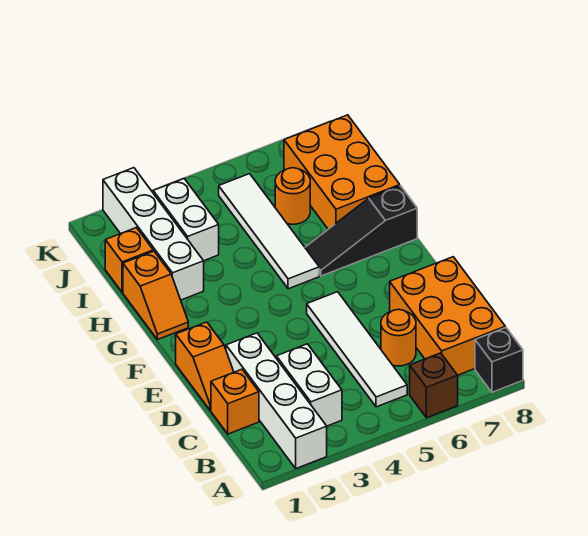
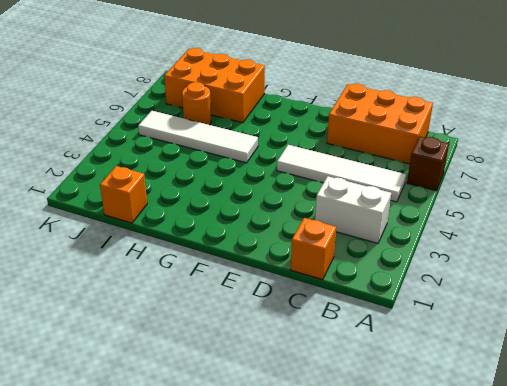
none -> white 1x4 brick [226,333,327,468]
none -> black 1x1 brick [475,328,523,392]
none -> orange 1x1 round brick [381,309,416,366]

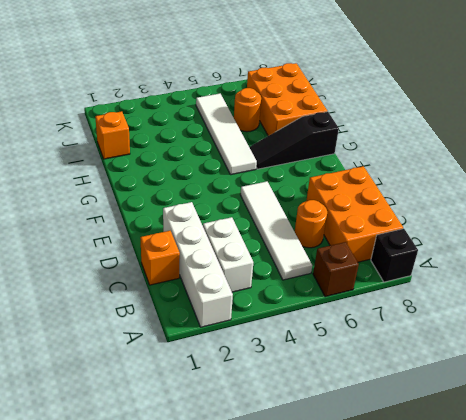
none -> orange 1x2 slope [176,322,234,411]
none -> orange 1x2 slope [123,251,188,340]
none -> white 1x4 brick [103,168,204,300]

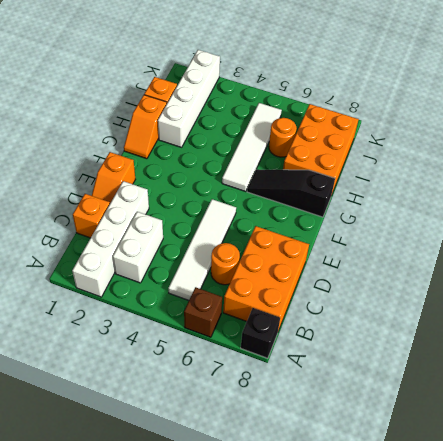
none -> white 1x2 brick [153,179,219,261]

